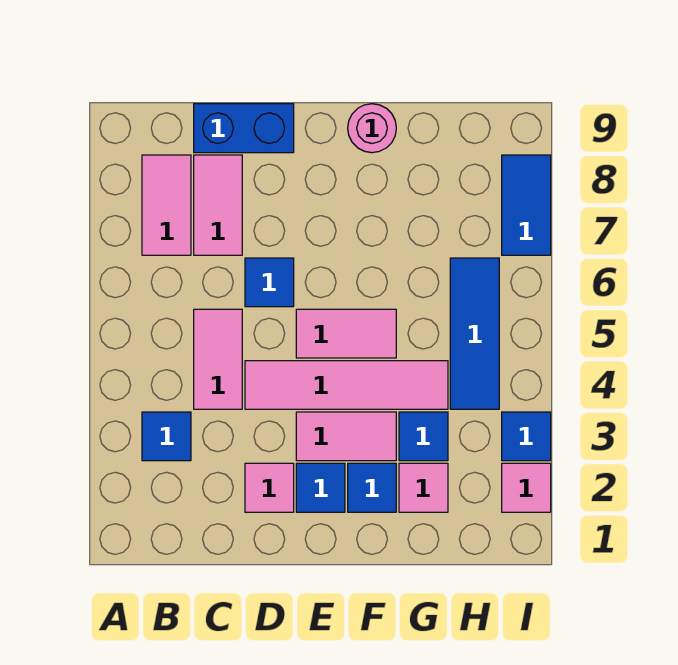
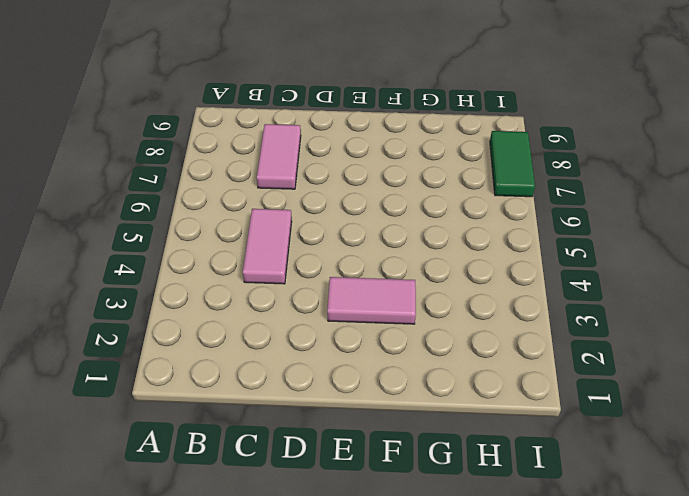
green 1x2 tile [490,131,535,197] -> blue 1x2 tile [502,155,551,255]
none -> blue 1x1 tile [142,412,191,461]
none -> pink 1x2 tile [142,155,191,255]
none -> blue 1x2 brick [194,104,294,153]

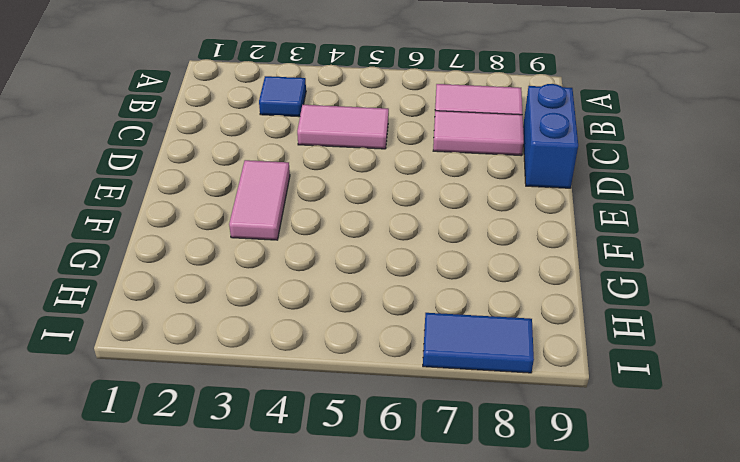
none -> pink 1x1 tile [245,463,294,512]
none -> pink 1x4 tile [245,361,448,409]
none -> blue 1x1 tile [245,258,294,307]

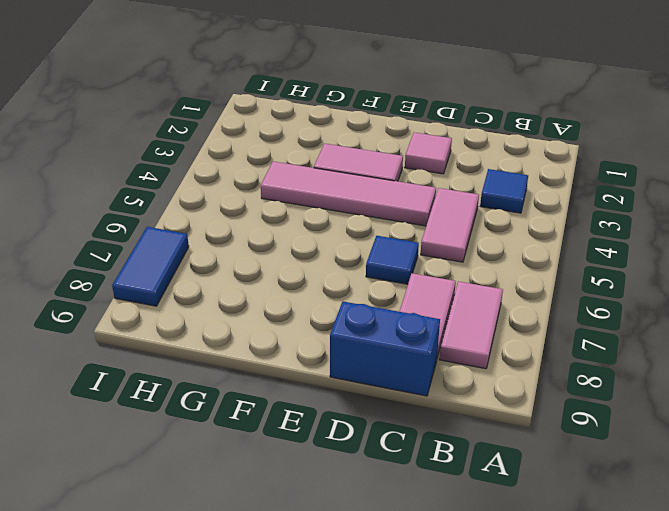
none -> blue 1x1 tile [296,463,345,512]
none -> pink 1x2 tile [296,309,396,358]
none -> blue 1x1 tile [348,463,396,512]

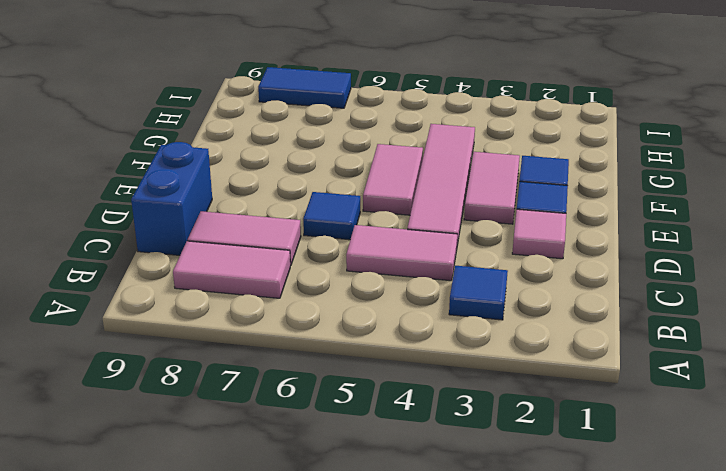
none -> pink 1x1 round brick [348,104,396,153]
none -> pink 1x1 tile [399,463,448,512]
none -> blue 1x1 tile [399,412,448,461]

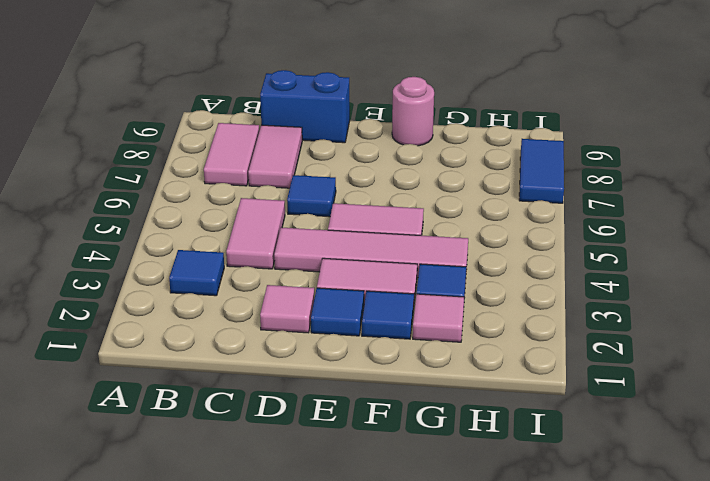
none -> blue 1x3 tile [450,258,499,409]
none -> pink 1x1 tile [502,463,551,512]
none -> blue 1x1 tile [502,412,551,461]

